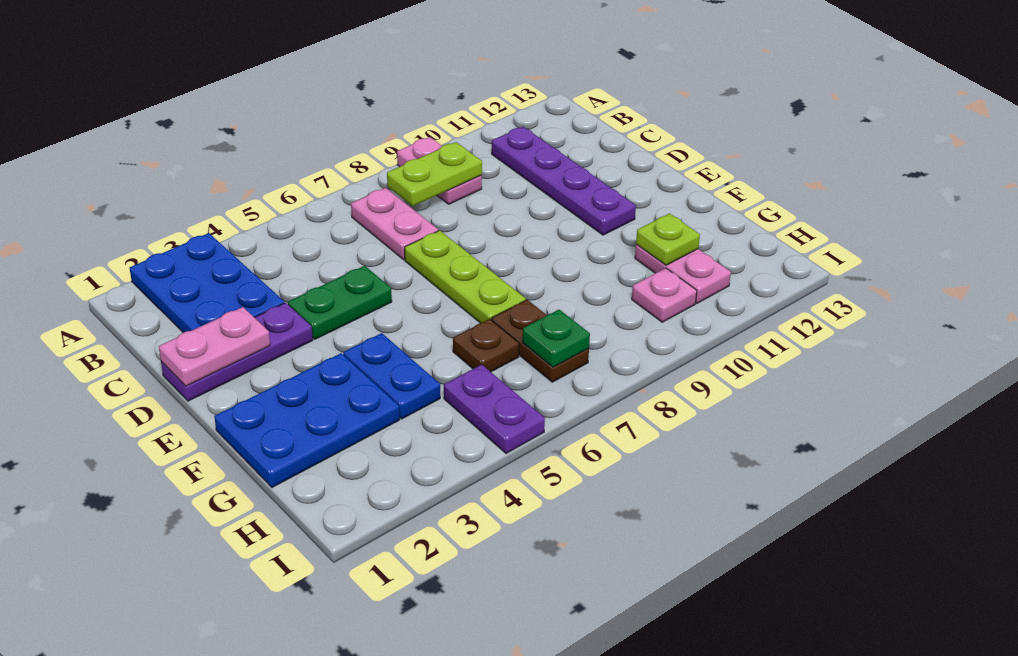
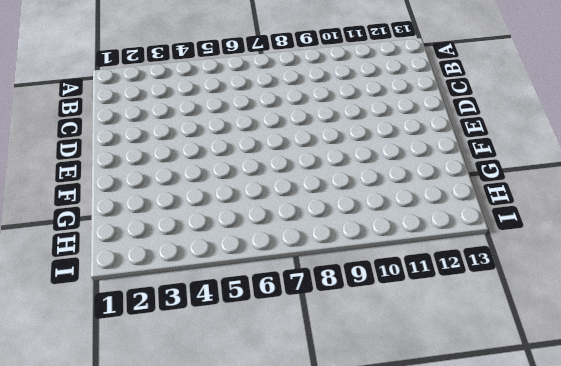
none -> blue 2x3 plate [130,233,285,333]
none -> pink 1x2 plate [397,137,482,204]
none -> pink 1x2 plate [351,188,438,260]

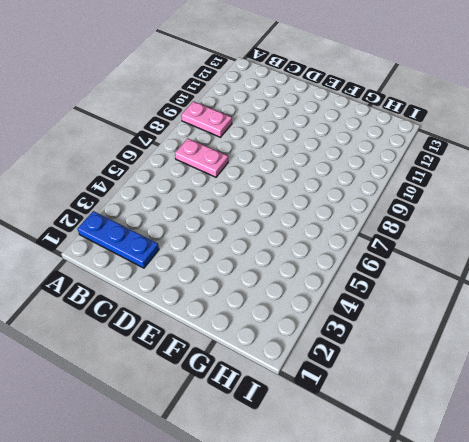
blue 1x3 plate [77,211,159,268] -> blue 2x3 plate [130,233,285,333]
none -> purple 1x4 plate [492,127,636,235]
none -> purple 1x3 plate [161,303,313,401]
none -> green 1x2 plate [288,266,392,339]

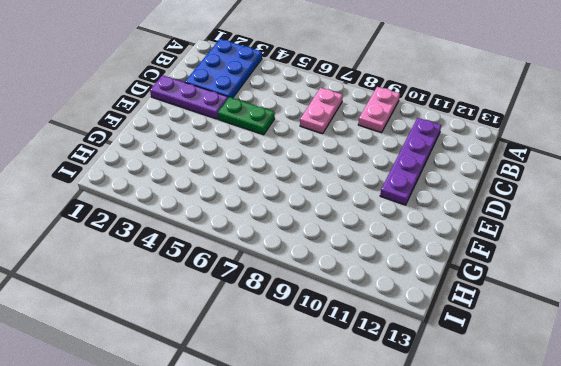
none -> lime 1x3 plate [405,231,526,323]
none -> blue 2x3 plate [214,353,400,487]
none -> blue 1x2 plate [343,333,440,419]

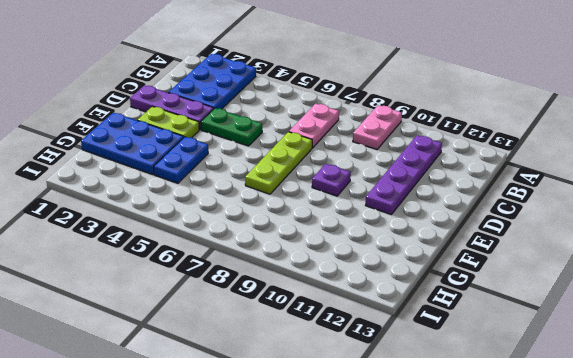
lime 1x2 plate [138,106,199,138] -> lime 1x2 plate moved to [387,142,482,206]
purple 1x1 plate [312,164,351,196] -> none
none -> brown 1x1 plate [453,319,519,372]
none -> brown 1x2 plate [492,300,589,382]
none -> pink 1x2 plate [635,244,731,303]

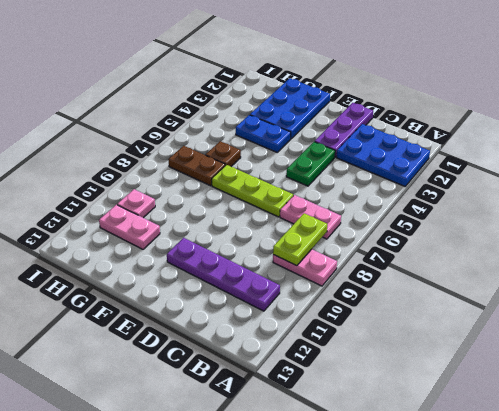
none -> purple 1x2 plate [444,365,545,453]
none -> pink 1x2 plate [159,307,270,386]
none -> lime 1x1 plate [636,213,700,265]

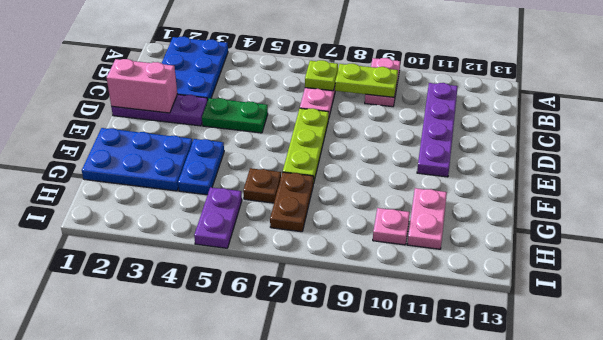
lime 1x1 plate [305,60,338,91] -> lime 1x1 plate moved to [636,213,700,265]
pink 1x2 brick [107,59,177,113] -> pink 1x2 plate [159,307,270,386]
none -> green 1x1 plate [523,310,590,367]

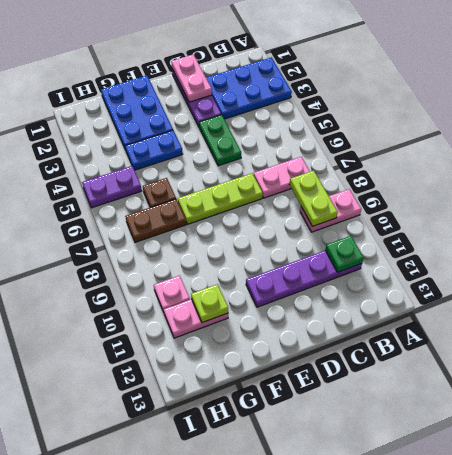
green 1x1 plate [325,236,364,272] -> green 1x1 plate moved to [523,310,590,367]

